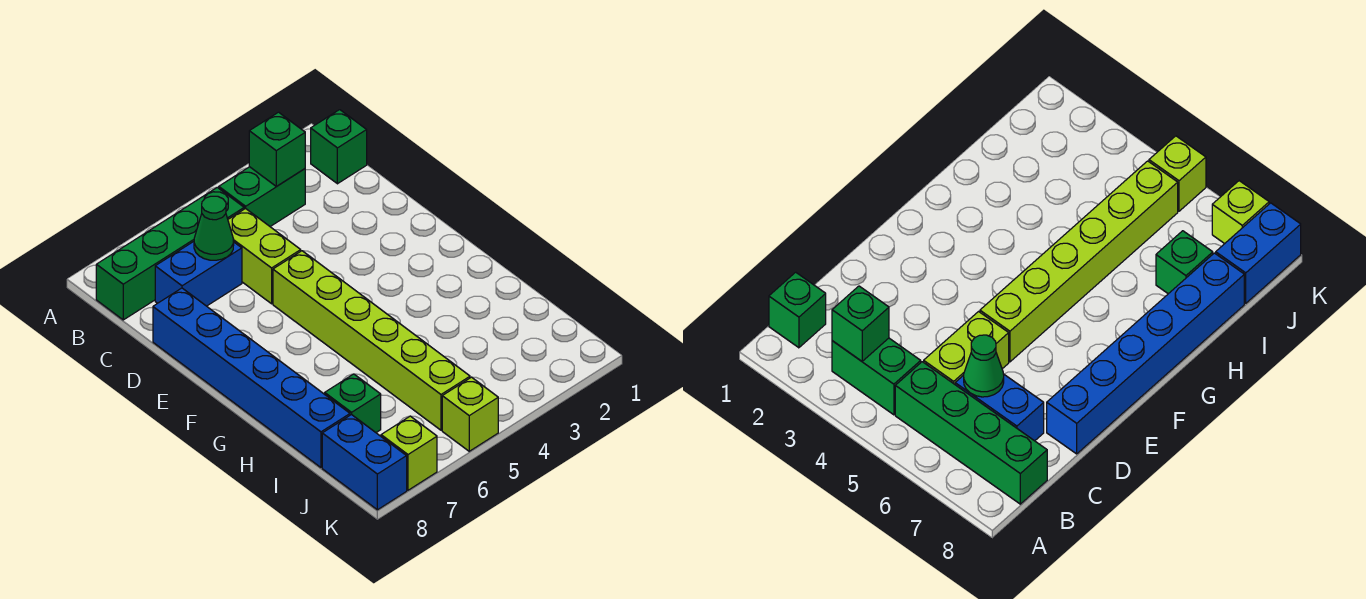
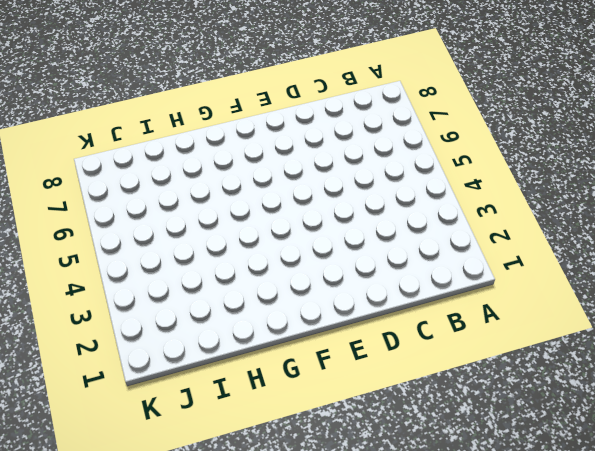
none -> green 1x1 brick [311,110,367,184]
none -> green 1x2 brick [219,167,305,226]
none -> green 1x4 brick [96,187,244,320]

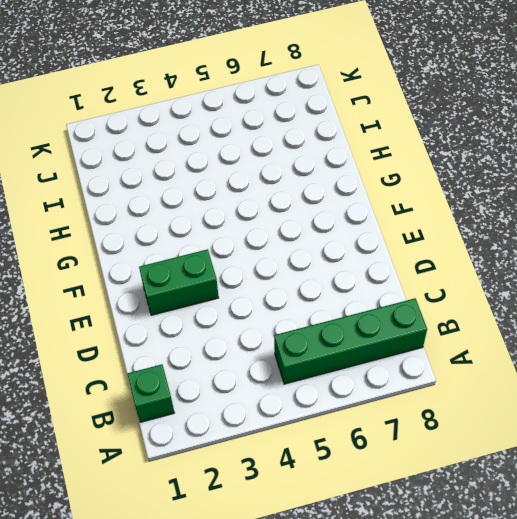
green 1x2 brick [139,249,219,315] -> green 1x2 brick moved to [219,167,305,226]
none -> lime 1x2 brick [228,208,301,304]
none -> blue 1x2 brick [155,242,242,306]
none -> blue 1x6 brick [153,288,350,467]

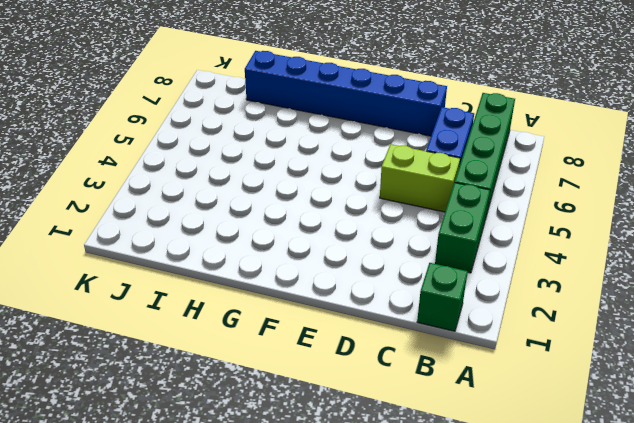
none -> lime 1x6 brick [273,251,470,430]
none -> green 1x1 brick [325,374,381,432]
none -> blue 1x2 brick [322,415,407,510]

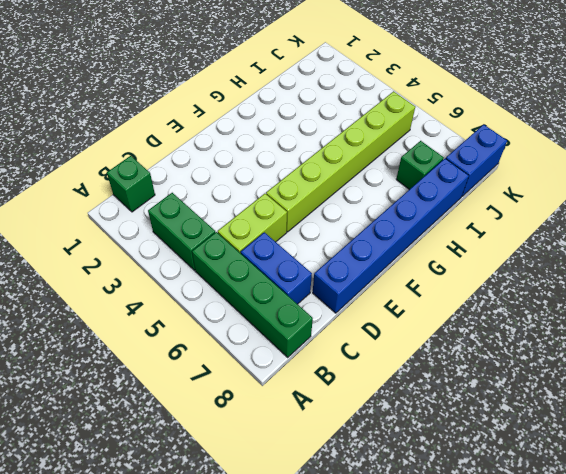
none -> lime 1x1 brick [442,377,498,451]
none -> lime 1x1 brick [381,416,437,490]
none -> green 1x1 brick [249,112,305,186]

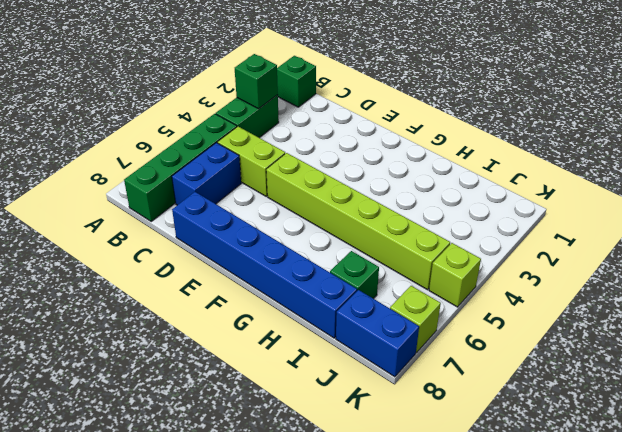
none -> green 1x1 cone [194,196,234,260]

